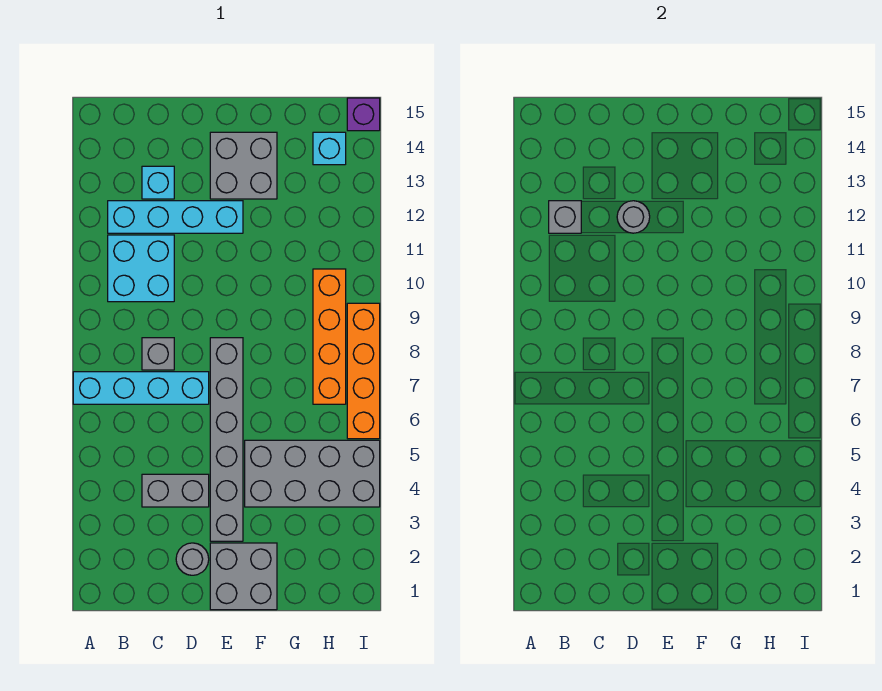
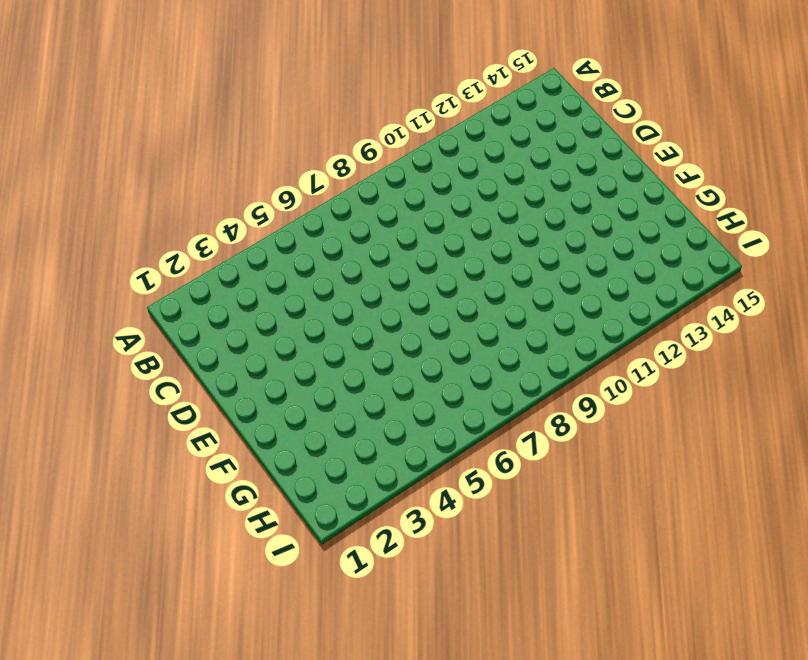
none -> cyan 1x4 brick [73,372,209,404]
none -> cyan 2x2 brick [108,235,174,302]
none -> cyan 1x4 brick [108,201,243,233]

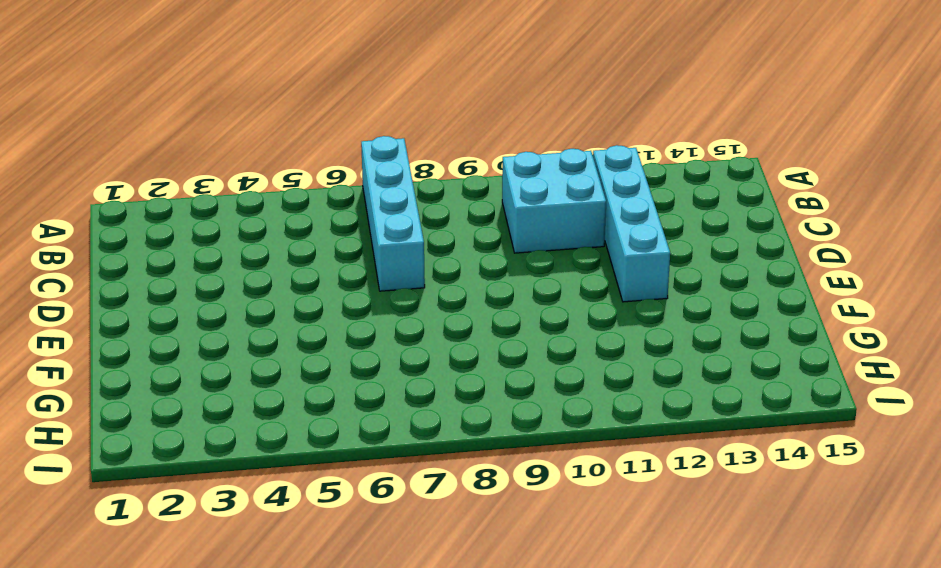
none -> grey 1x2 brick [142,474,209,507]
none -> grey 1x1 brick [142,338,174,370]
none -> cyan 1x1 brick [142,166,174,199]

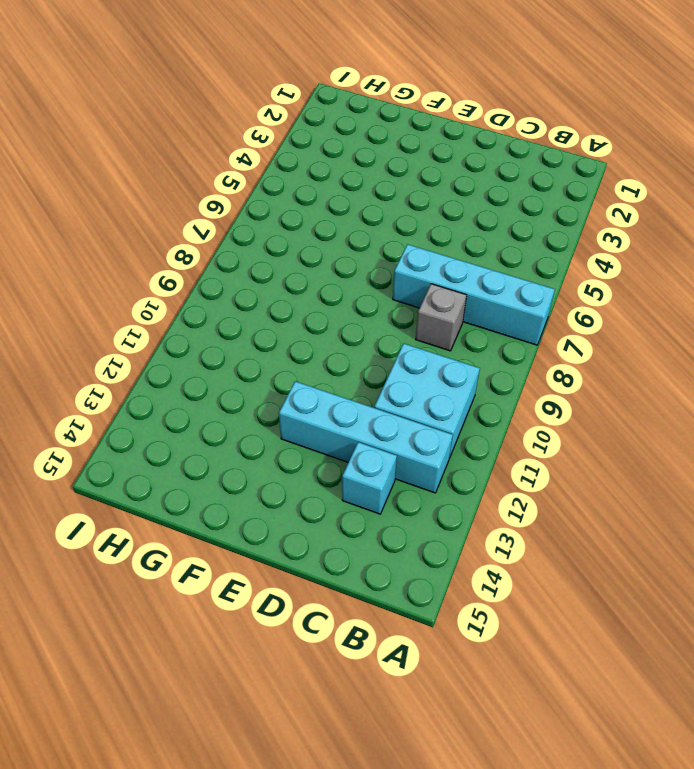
none -> grey 1x2 brick [142,474,209,507]
none -> grey 1x1 round brick [176,543,209,575]
none -> grey 2x2 brick [210,543,277,610]

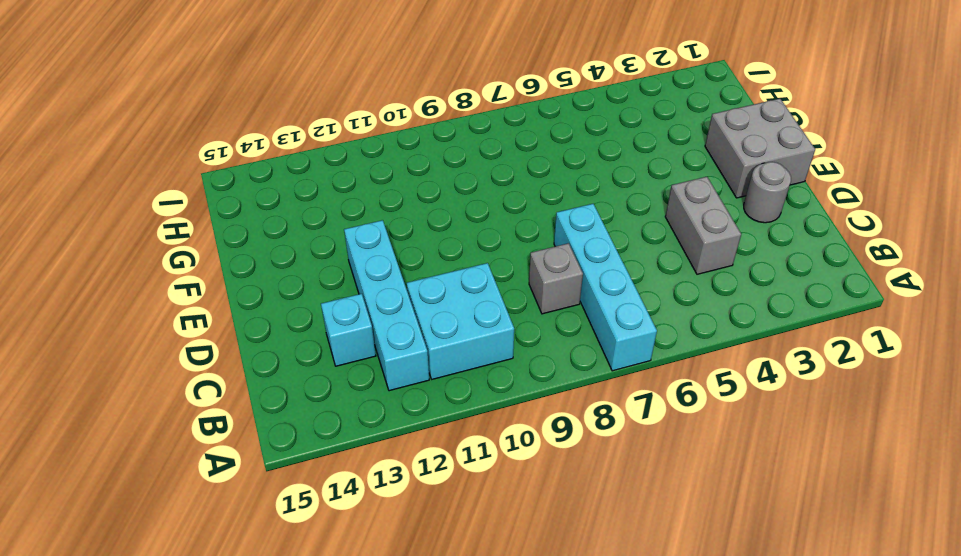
none -> grey 1x6 brick [210,338,243,541]
none -> grey 2x2 brick [210,132,277,199]
none -> grey 2x4 brick [245,440,380,507]

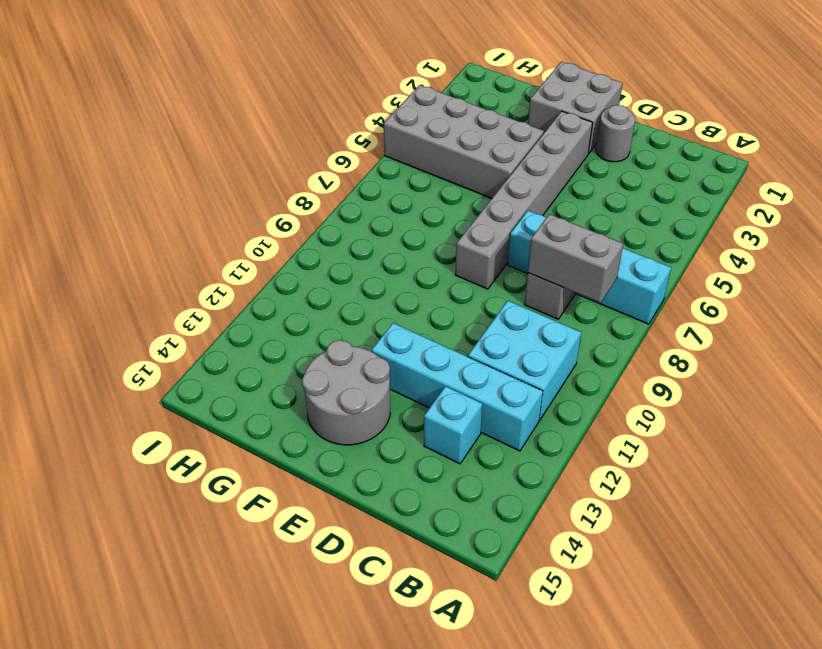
grey 1x2 brick [528,214,623,303] -> grey 1x2 brick moved to [142,474,209,507]
grey 2x2 round brick [302,340,390,445] -> grey 2x2 brick [210,132,277,199]
none -> orange 1x4 brick [313,269,346,404]
none -> cyan 1x1 brick [313,132,346,165]
none -> orange 1x4 brick [347,303,380,439]

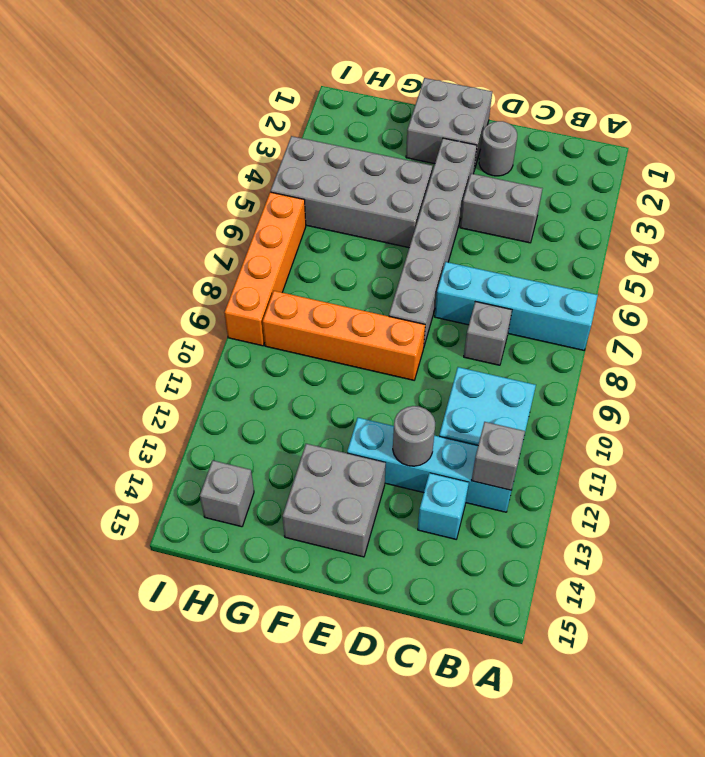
orange 1x4 brick [263,291,425,380] -> orange 1x4 brick turned to [313,269,346,404]
grey 1x1 brick [200,460,254,527] -> cyan 1x1 brick [313,132,346,165]
none -> purple 1x1 brick [347,98,380,131]

